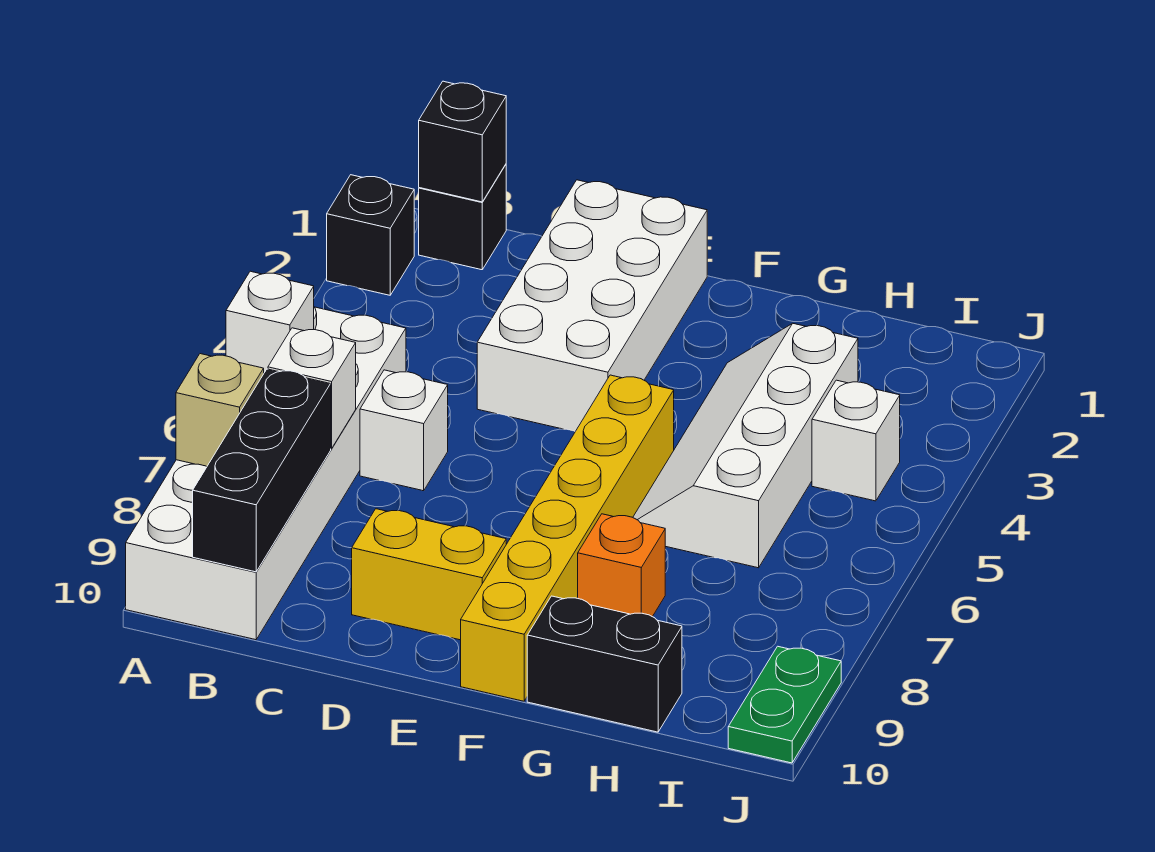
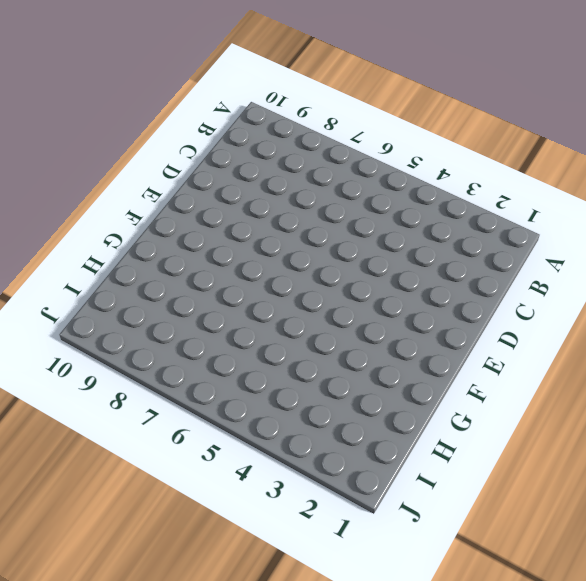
none -> black 1x1 brick [327,175,414,295]
none -> white 2x6 brick [126,307,406,640]
none -> black 1x1 brick [419,165,506,270]

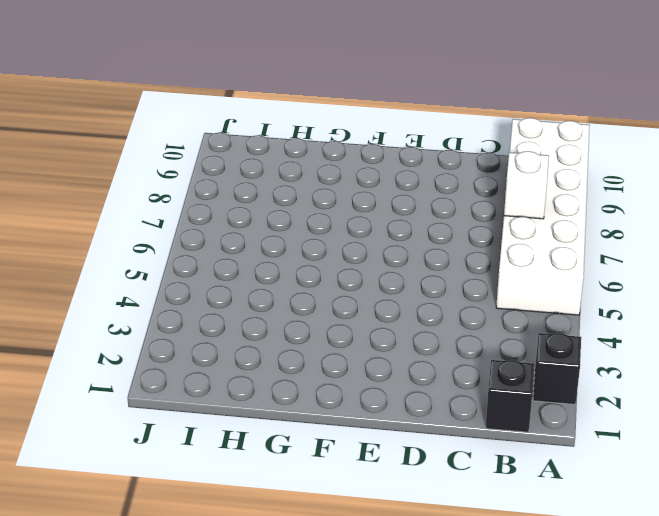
none -> white 1x1 brick [360,370,448,491]
none -> white 2x4 brick [477,180,707,432]
none -> yellow 1x2 brick [352,509,506,640]

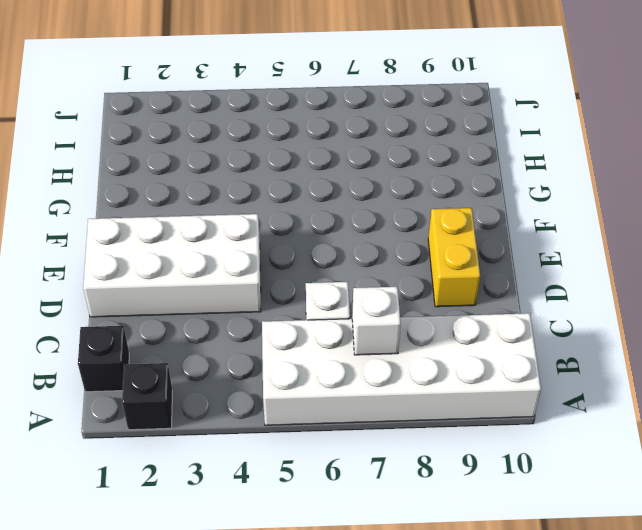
none -> yellow 1x6 brick [461,375,674,701]
none -> white 2x4 slope [633,323,858,568]
none -> orange 1x1 brick [578,514,665,617]

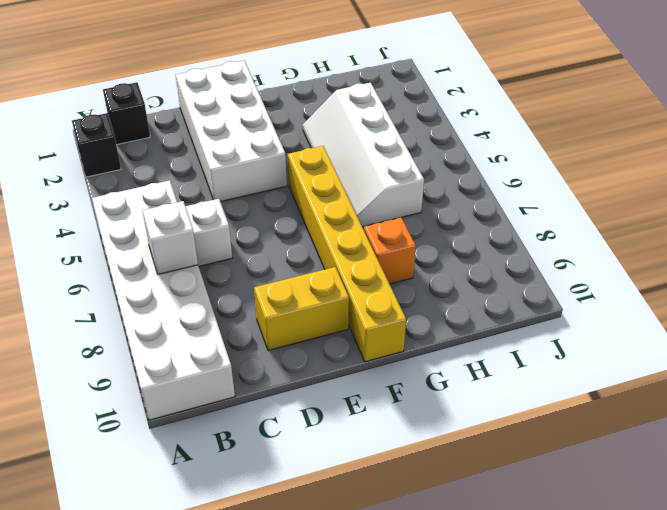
none -> black 1x2 brick [527,596,682,732]
none -> white 1x1 brick [812,380,900,501]
none -> green 1x2 plate [728,646,841,763]

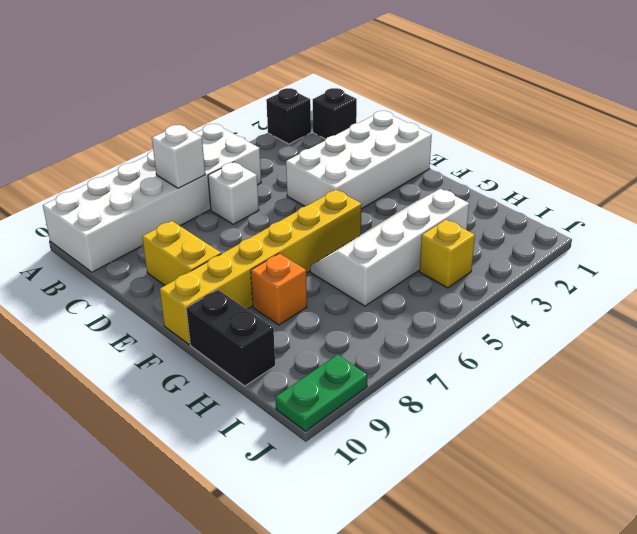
yellow 1x1 brick [419,220,475,288] -> white 1x1 brick [812,380,900,501]
none -> white 1x1 brick [226,271,314,373]
none -> tan 1x1 brick [176,354,264,467]
none -> black 1x1 brick [419,81,506,202]

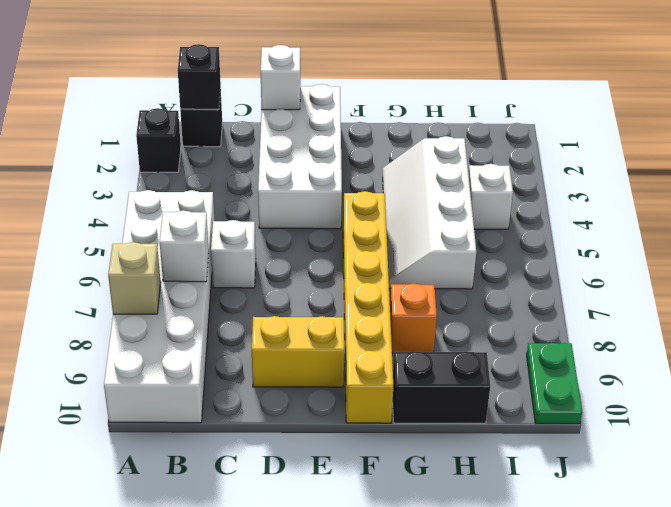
white 1x1 brick [261,45,300,110] -> white 1x1 brick moved to [226,271,314,373]
none -> black 1x3 brick [193,369,331,572]

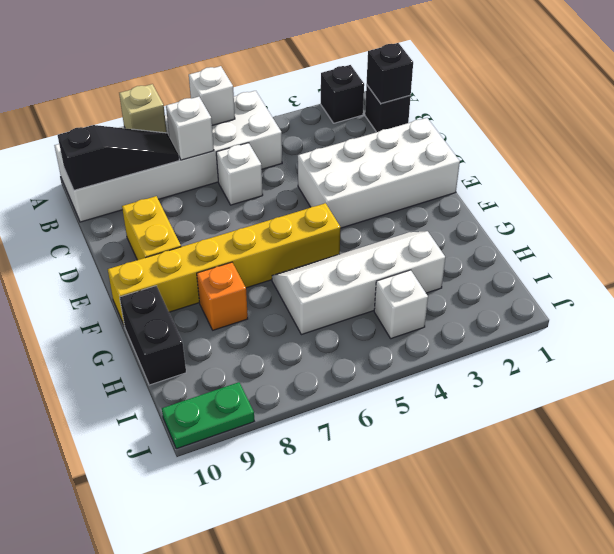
black 1x3 slope [58,125,179,190] -> black 1x3 brick [193,369,331,572]

